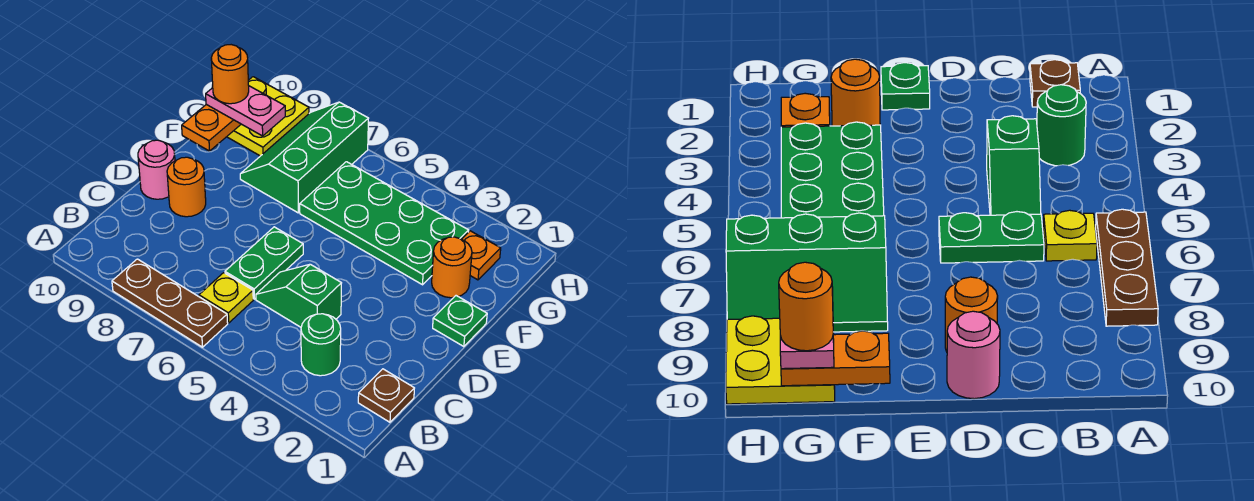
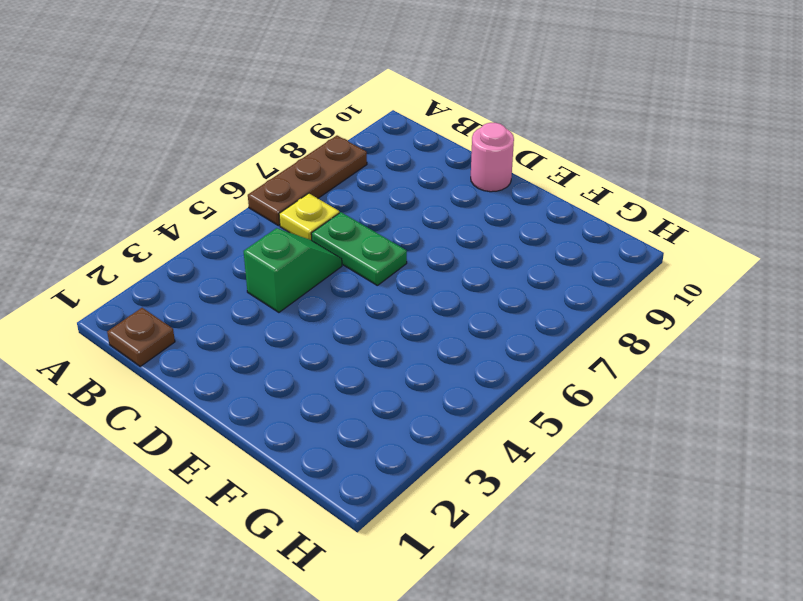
none -> green 1x1 round brick [301,314,341,376]
none -> orange 1x1 round brick [167,157,206,217]
none -> green 1x1 plate [433,296,487,347]

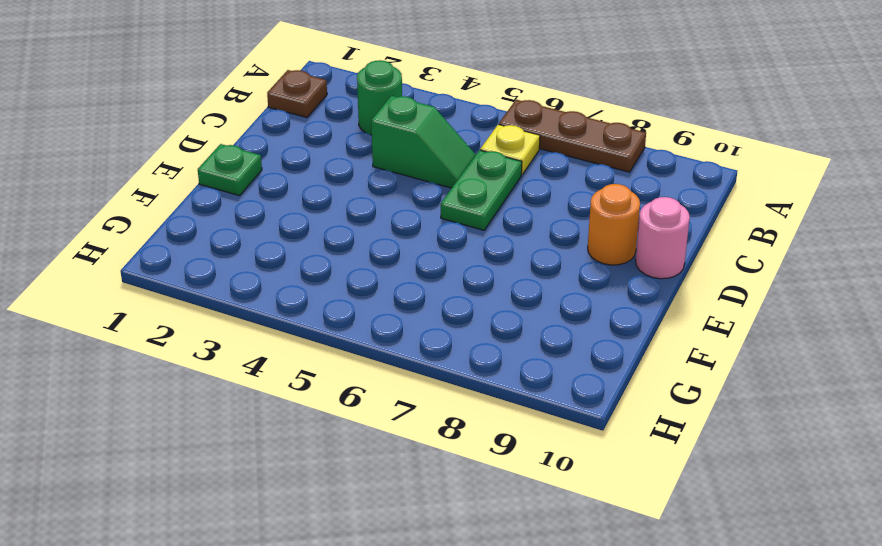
none -> orange 1x1 round brick [432,237,472,298]
none -> green 2x4 plate [300,162,469,285]
none -> green 2x3 slope [240,102,369,213]

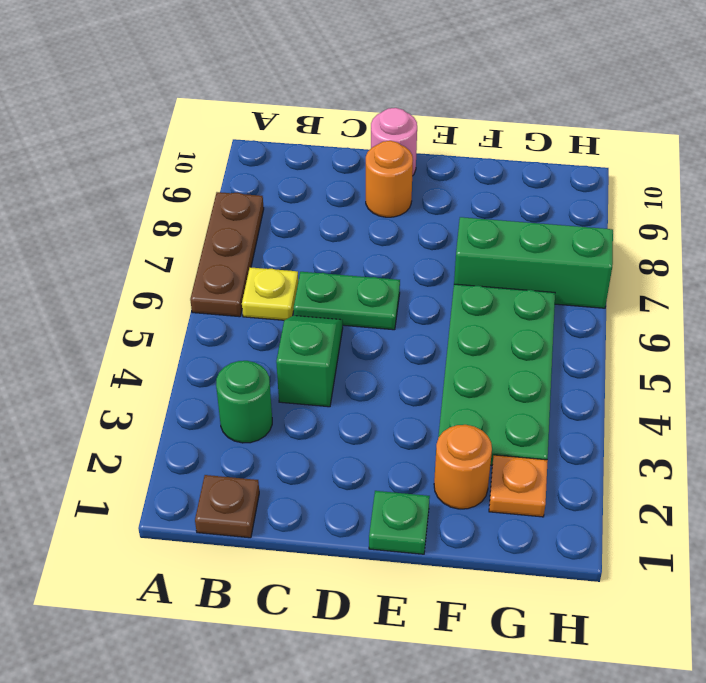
none -> yellow 2x2 plate [227,77,309,156]
none -> orange 1x2 plate [182,104,241,151]
none -> pink 1x2 plate [206,86,285,136]

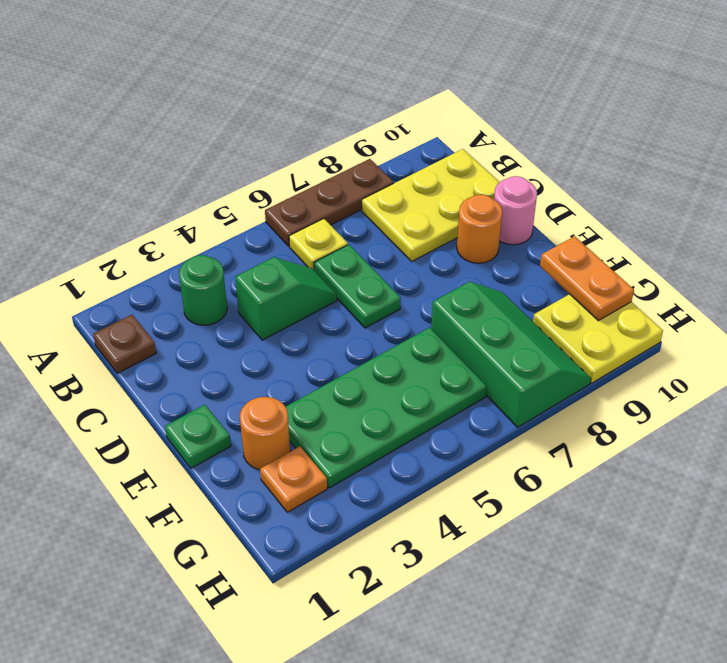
yellow 2x3 plate [362,149,500,261] -> none
none -> pink 1x2 plate [206,86,285,136]
none -> orange 1x1 round brick [211,45,249,104]

